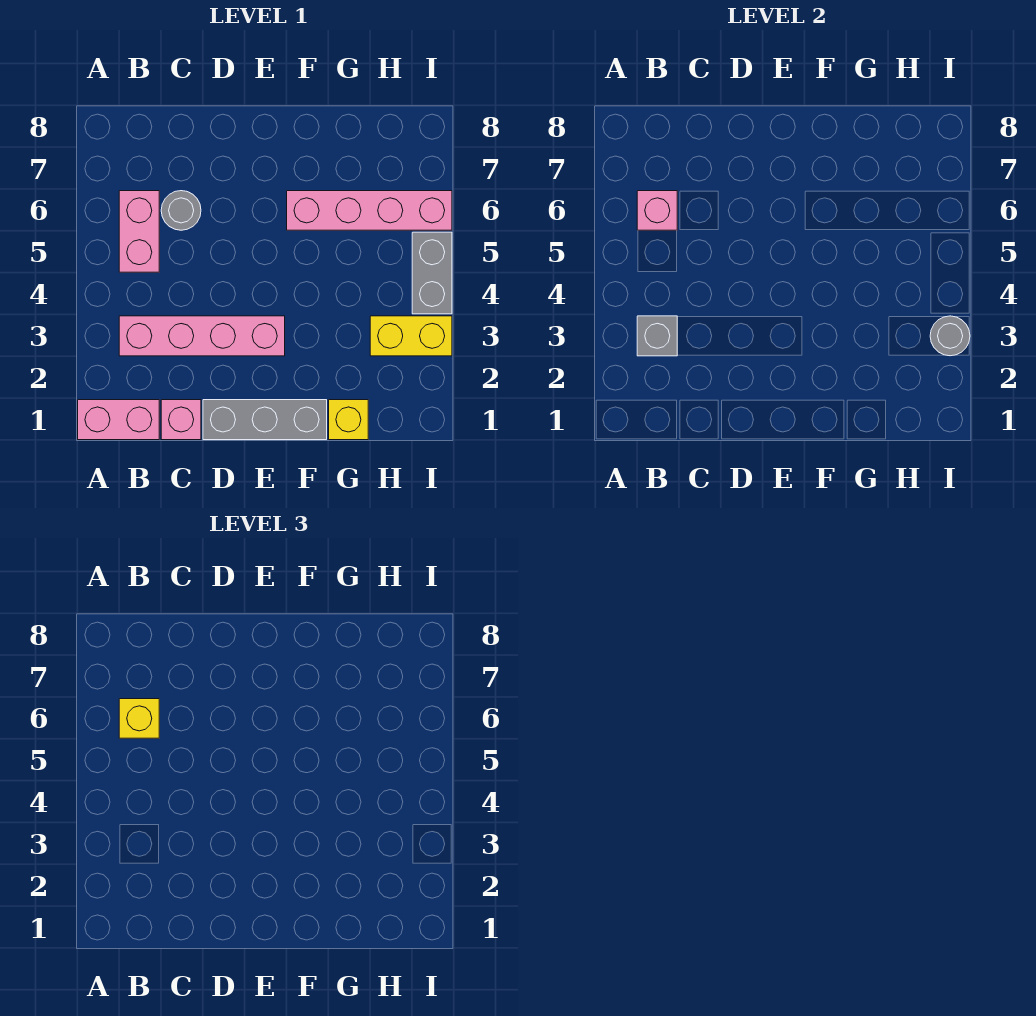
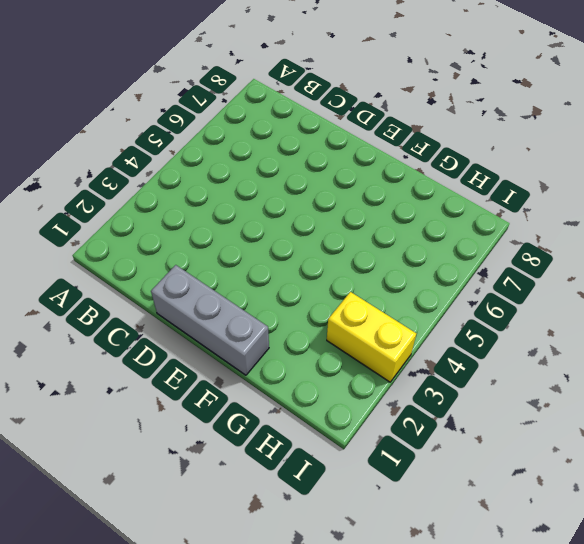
none -> pink 1x2 brick [78,400,159,440]
none -> pink 1x4 brick [119,316,285,356]
none -> pink 1x2 brick [119,191,159,272]

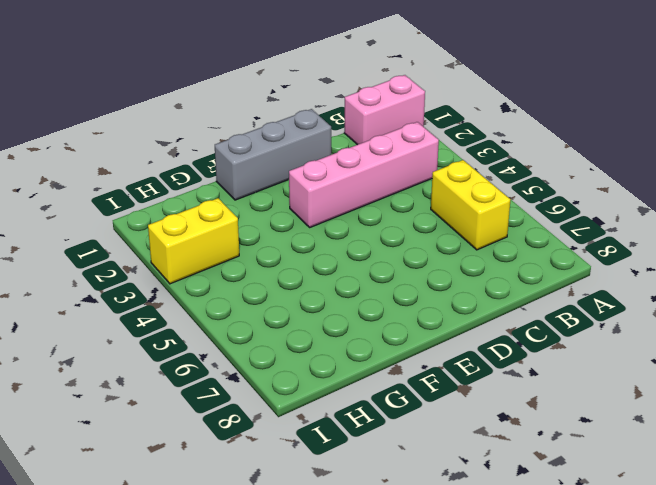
yellow 1x2 brick [431,160,511,250] -> pink 1x2 brick [119,191,159,272]
none -> pink 1x1 brick [161,400,201,440]
none -> grey 1x1 round brick [161,191,201,230]
none -> pink 1x4 brick [287,191,452,230]

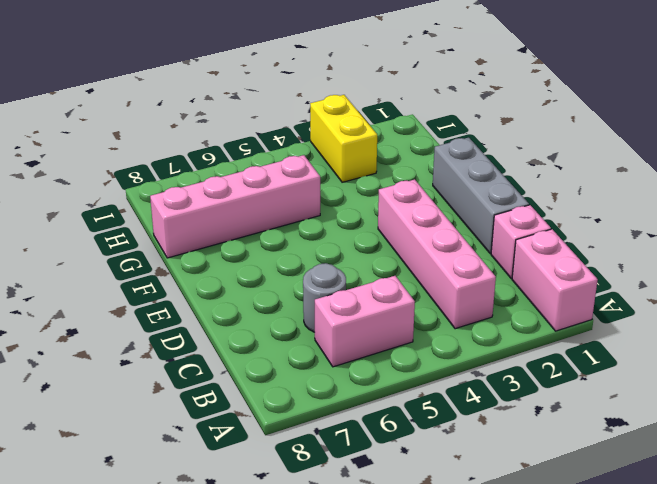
pink 1x4 brick [150,155,320,258] -> pink 1x4 brick turned to [287,191,452,230]
none -> yellow 1x1 brick [329,400,368,440]
none -> grey 1x2 brick [412,232,452,314]
none -> grey 1x1 brick [637,316,677,356]

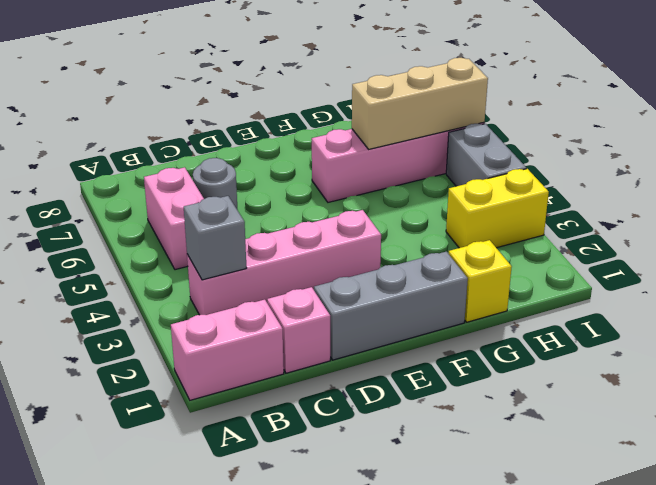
tan 1x3 brick [352,58,488,149] -> none
none -> pink 1x1 brick [637,191,677,230]
none -> grey 1x1 round brick [930,316,970,356]
none -> yellow 1x1 brick [119,699,159,738]

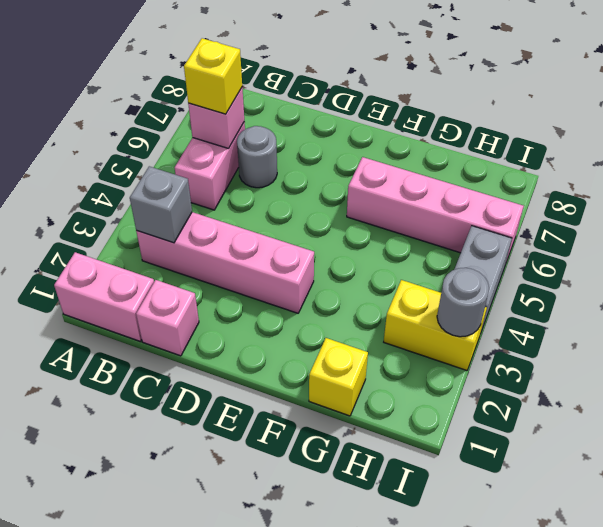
none -> grey 1x3 brick [203,400,327,440]

